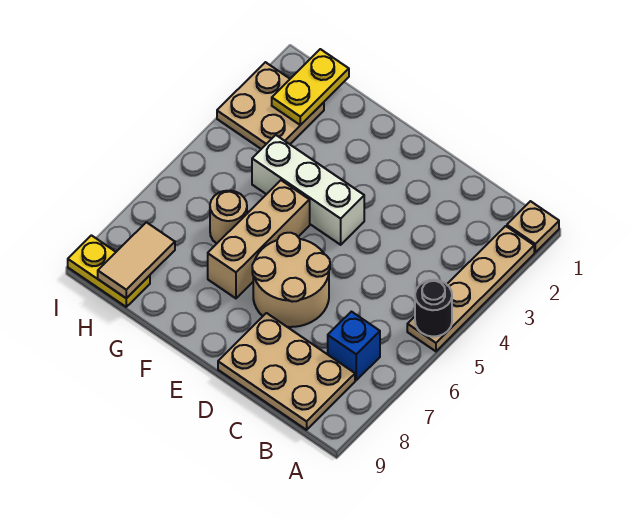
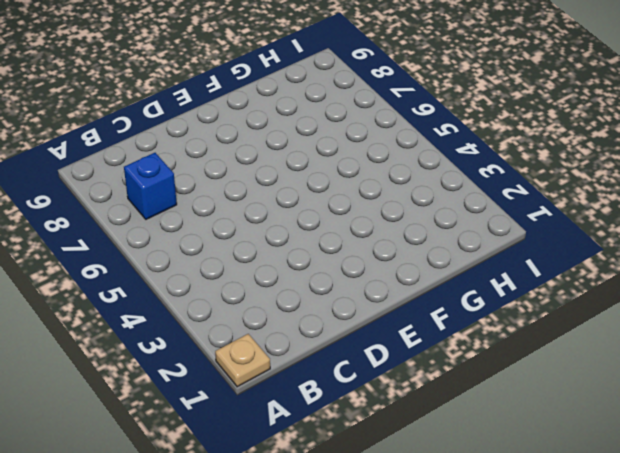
none -> tan 1x4 plate [407,226,534,351]
none -> tan 2x3 plate [218,313,355,430]
none -> tan 2x2 round brick [252,233,330,327]

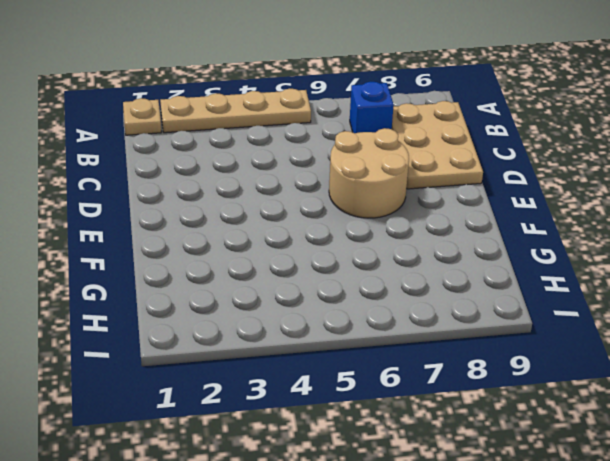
none -> white 1x3 brick [252,135,364,245]
none -> tan 1x3 brick [208,180,310,298]
none -> tan 1x1 round brick [210,191,247,244]

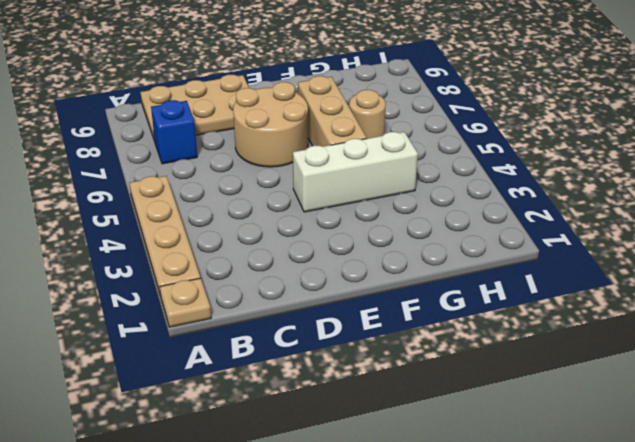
none -> tan 2x2 plate [217,62,324,149]
none -> yellow 1x2 plate [68,235,150,307]
none -> black 1x1 round brick [415,280,452,337]

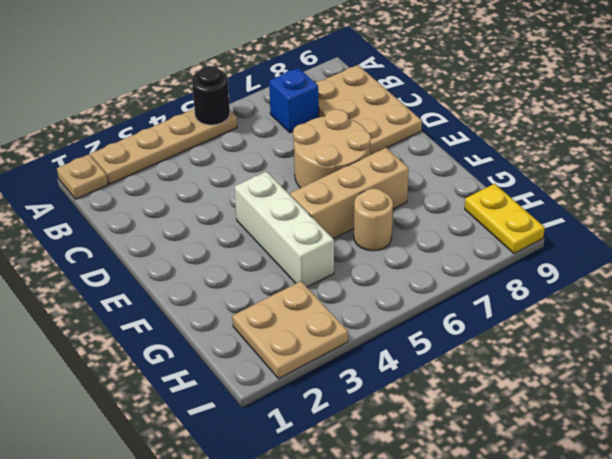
none -> yellow 1x2 plate [272,49,349,125]
none -> tan 1x2 tile [98,222,175,298]

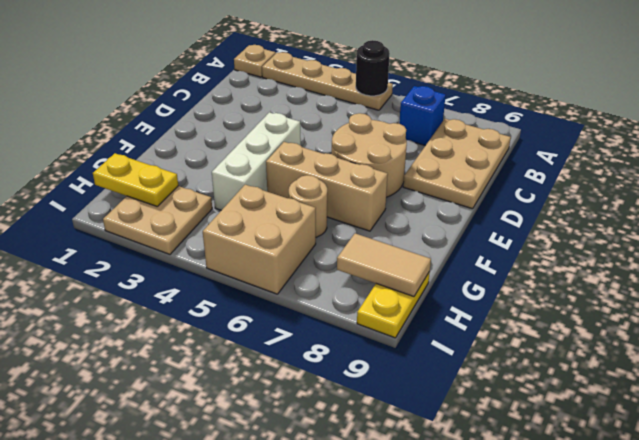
tan 2x2 brick [203,185,316,294] -> none

